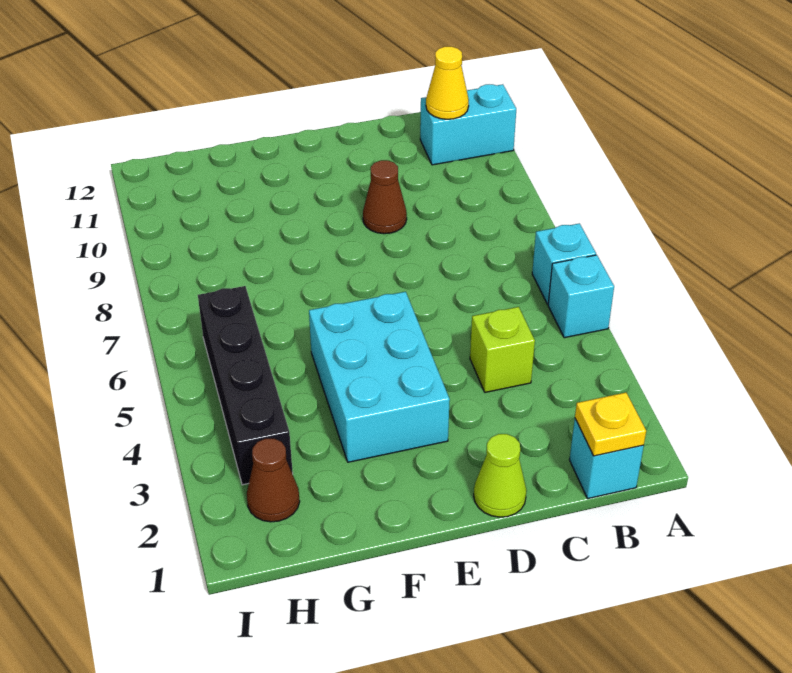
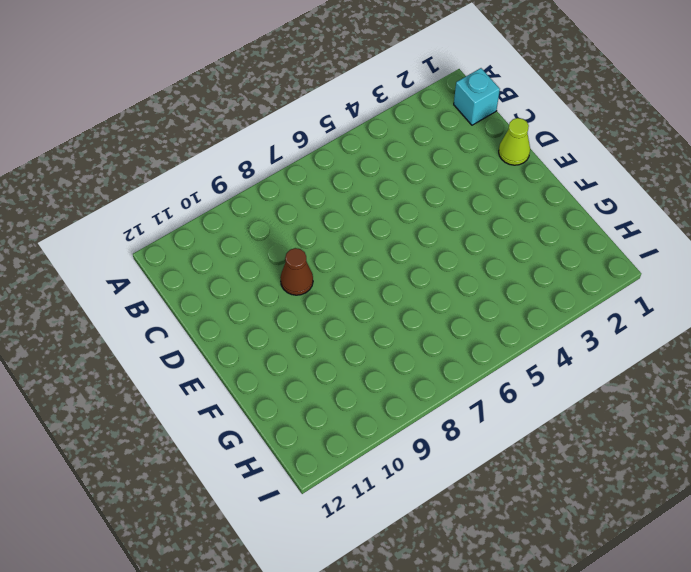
none -> cyan 1x1 brick [548,255,614,338]
none -> cyan 1x1 brick [532,223,596,304]
none -> cyan 1x2 brick [420,84,516,165]

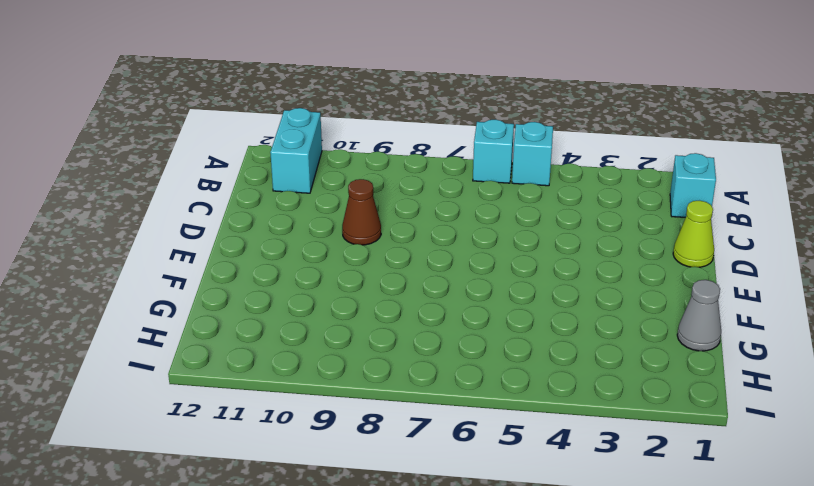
grey 1x1 cone [677,280,721,351] -> none
none -> lime 1x1 brick [470,307,535,392]
none -> cyan 2x3 brick [309,292,450,462]
none -> brown 1x1 cone [247,439,300,522]

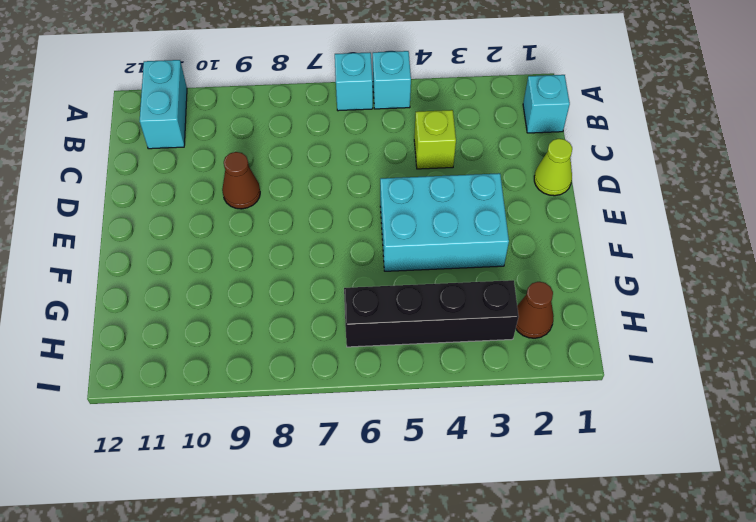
none -> yellow 1x1 plate [575,393,646,456]
none -> yellow 1x1 cone [426,47,469,119]

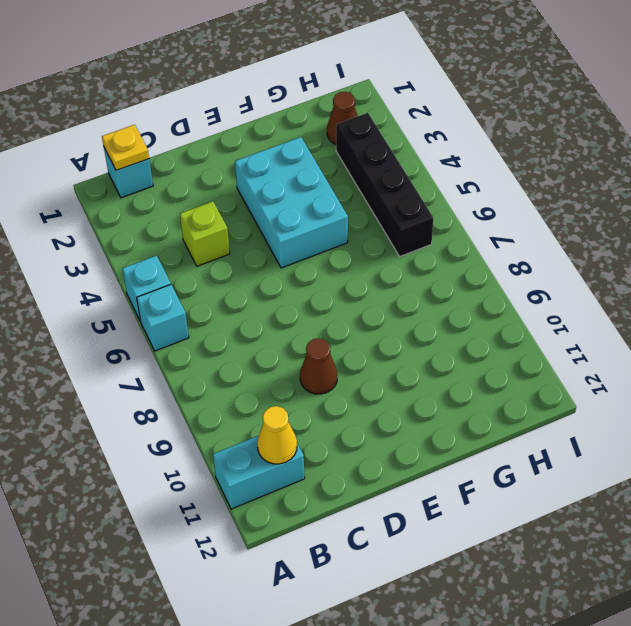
none -> lime 1x1 cone [474,434,527,517]

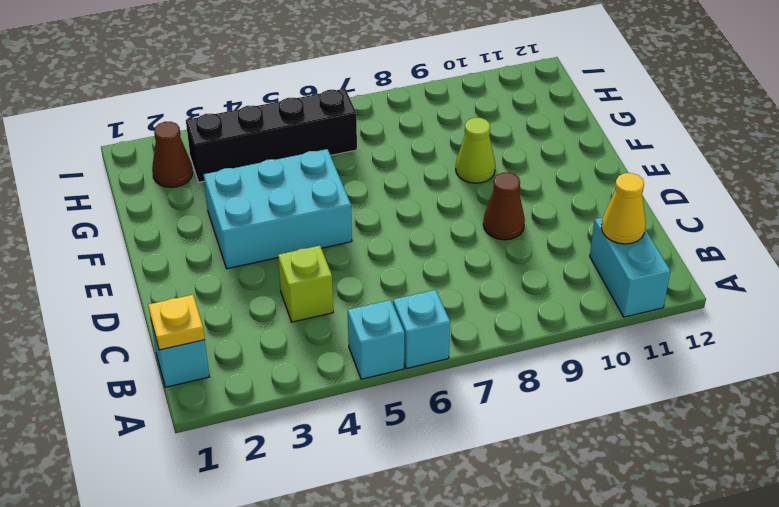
lime 1x1 cone [456,118,495,183] -> lime 1x1 cone moved to [474,434,527,517]

